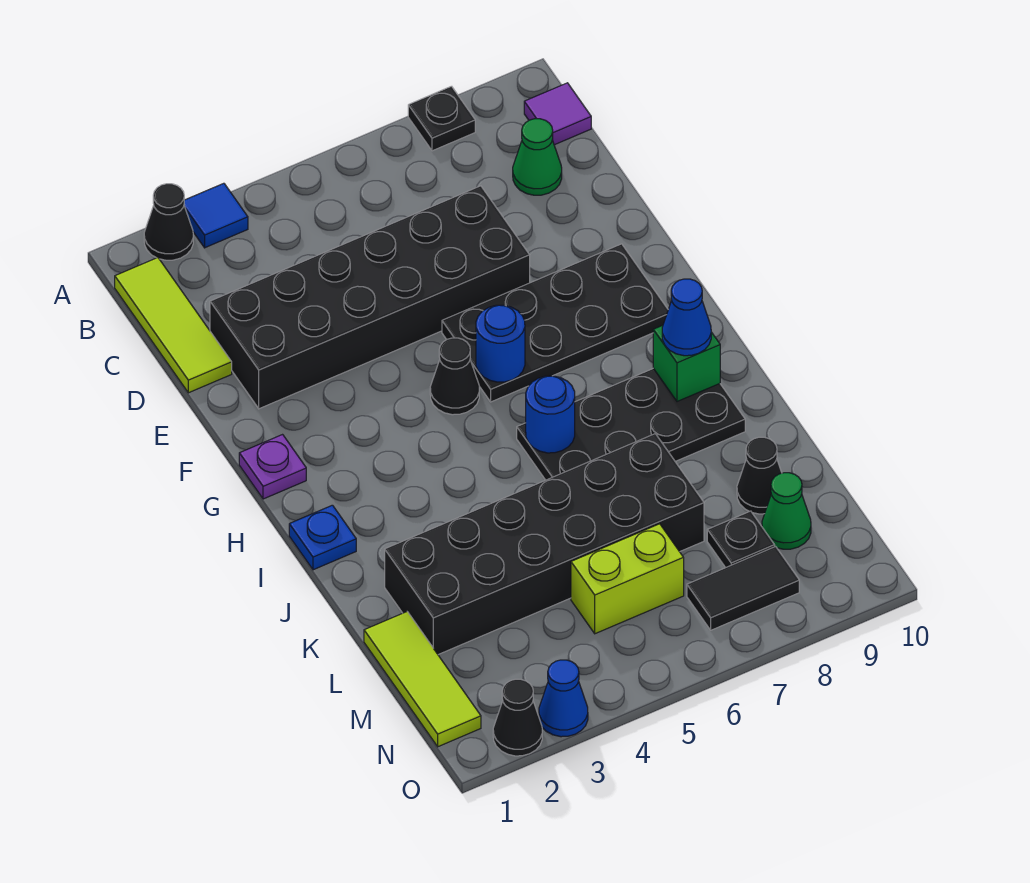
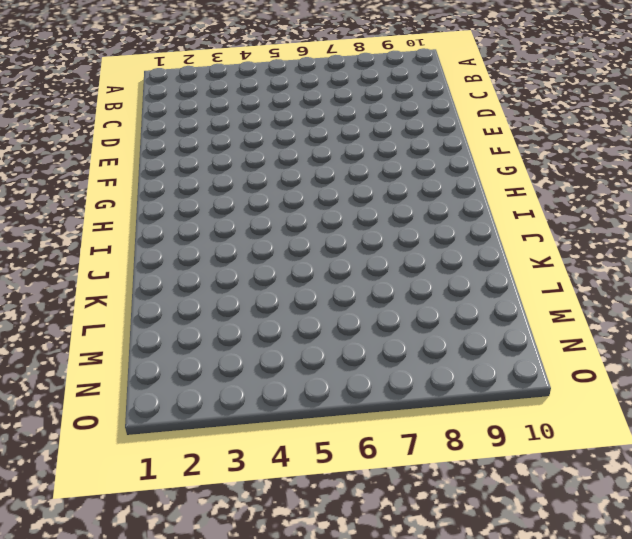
none -> black 1x1 cone [144,184,193,260]
none -> blue 1x1 tile [184,183,248,248]
none -> black 1x1 plate [408,86,475,151]

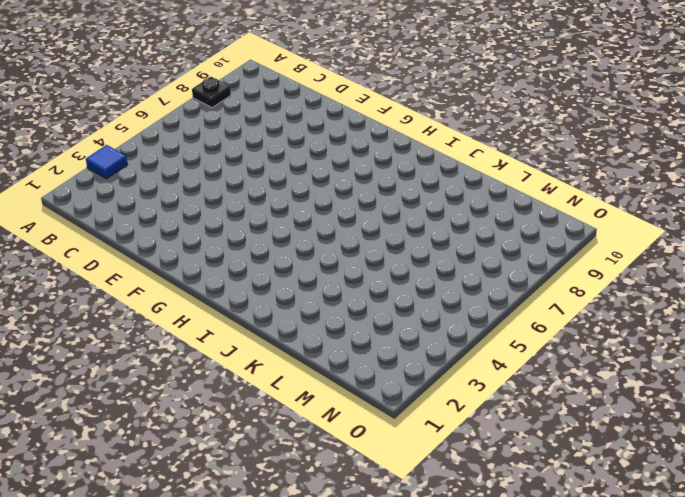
none -> black 1x1 cone [144,184,193,260]
none -> lime 1x3 tile [115,258,232,393]
none -> purple 1x1 tile [524,83,591,145]

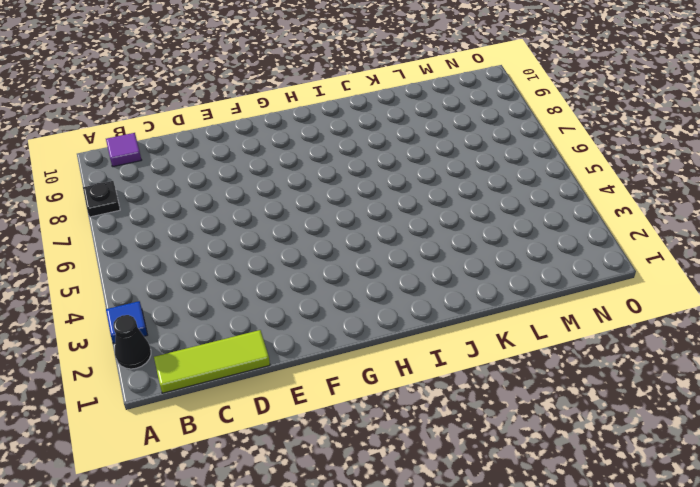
none -> green 1x1 cone [513,119,562,195]
none -> black 2x6 brick [210,186,530,409]
none -> black 2x4 plate [442,244,668,402]

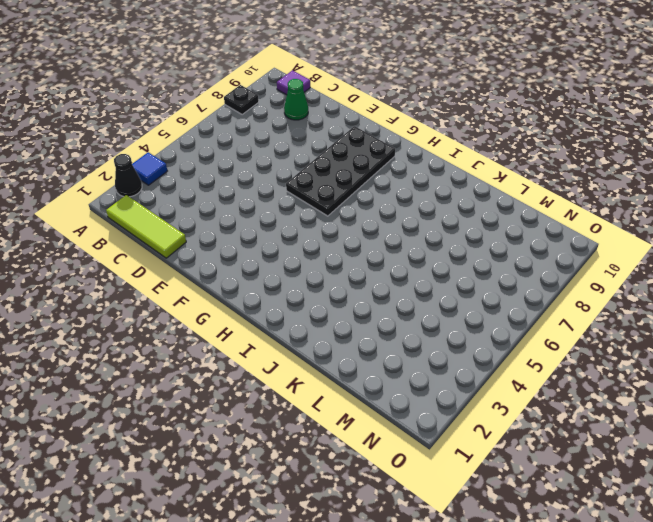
none -> black 2x6 brick [210,186,530,409]
none -> purple 1x1 plate [239,435,306,499]
none -> black 1x1 cone [430,338,479,415]

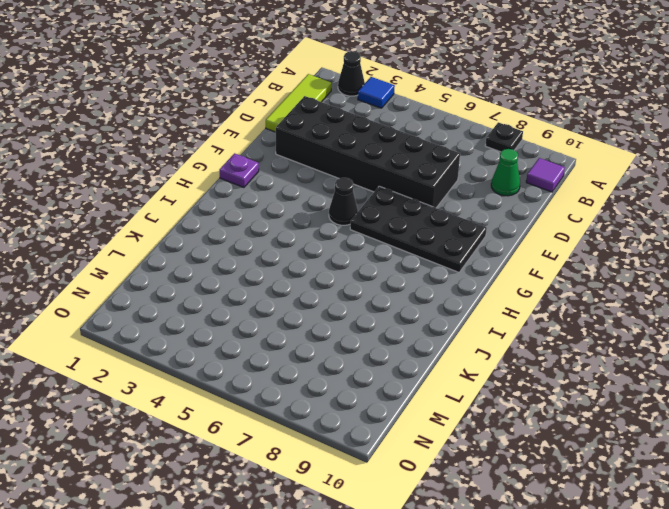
none -> blue 1x1 plate [289,505,356,570]
none -> black 2x4 plate [517,368,745,480]
none -> black 2x6 brick [385,434,704,655]

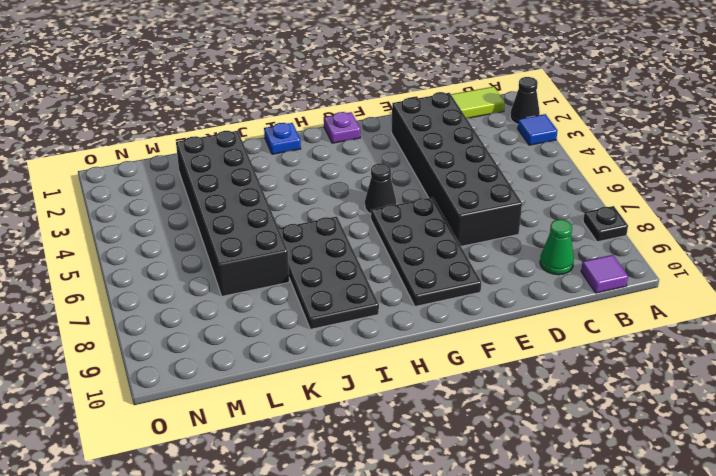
none -> lime 1x3 tile [364,612,481,747]
none -> black 1x1 cone [737,437,782,514]
none -> lime 1x2 brick [571,524,684,634]

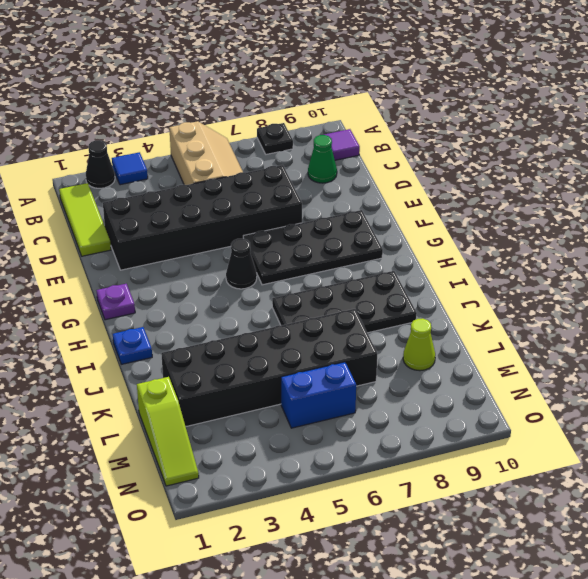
tan 2x3 slope [169,121,243,185] -> none
lime 1x3 slope [137,377,199,486] -> lime 1x3 tile [364,612,481,747]
lime 1x1 cone [403,318,435,371] -> black 1x1 cone [737,437,782,514]
blue 1x2 brick [281,362,356,428] -> lime 1x2 brick [571,524,684,634]
none -> black 1x1 plate [707,511,775,568]
none -> green 1x1 cone [762,473,811,549]
none -> black 1x2 tile [687,547,799,630]

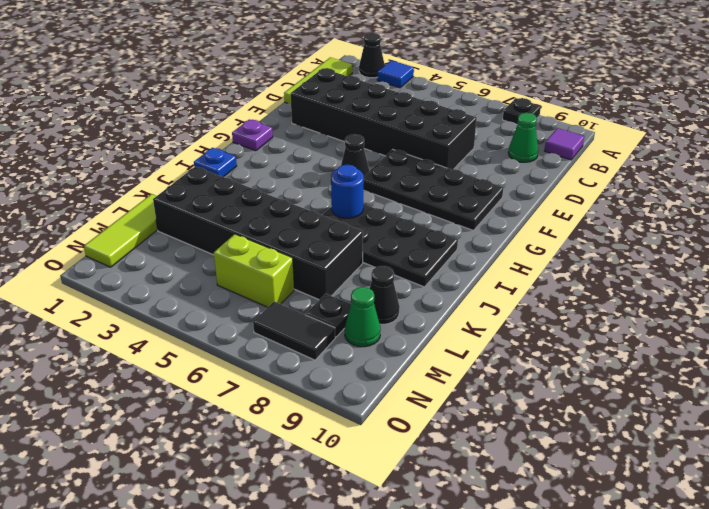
none -> black 1x1 cone [493,679,542,756]
none -> blue 1x1 cone [539,660,588,737]
none -> blue 1x1 round brick [476,305,525,382]

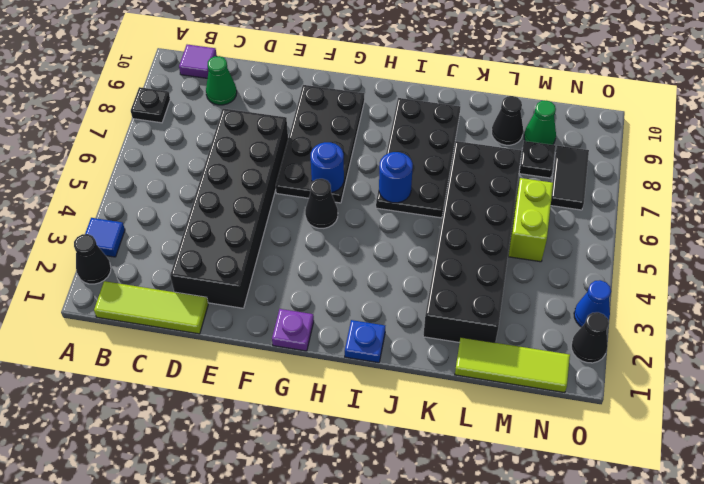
none -> green 1x1 brick [653,325,720,402]
none -> blue 1x1 cone [662,279,711,356]

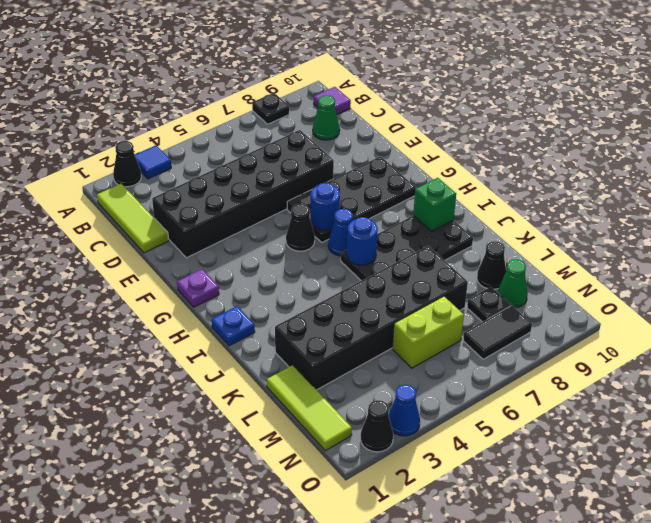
blue 1x1 cone [328,209,353,256] -> blue 1x1 cone moved to [662,279,711,356]

